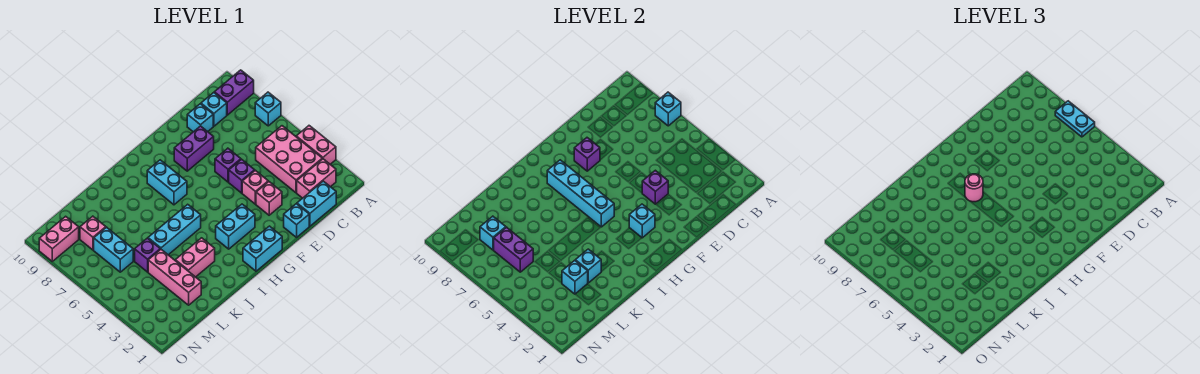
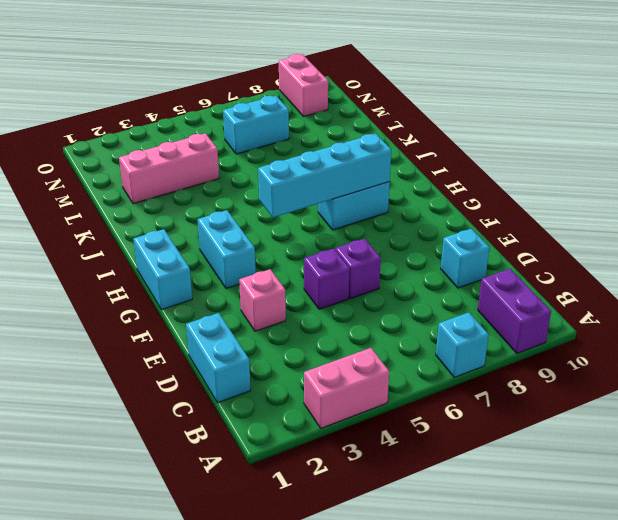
none -> pink 1x2 brick [297,159,336,198]
none -> pink 2x3 brick [256,126,322,193]
none -> cyan 1x1 brick [201,93,227,126]
none -> cyan 1x1 brick [284,204,309,237]

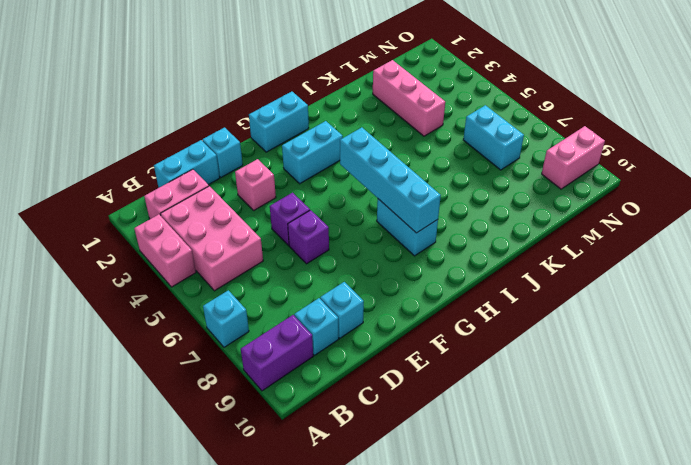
none -> pink 1x1 brick [242,170,268,204]
none -> purple 1x2 brick [174,126,214,171]
none -> cyan 1x3 brick [148,204,201,255]
none -> pink 1x2 brick [175,238,215,277]

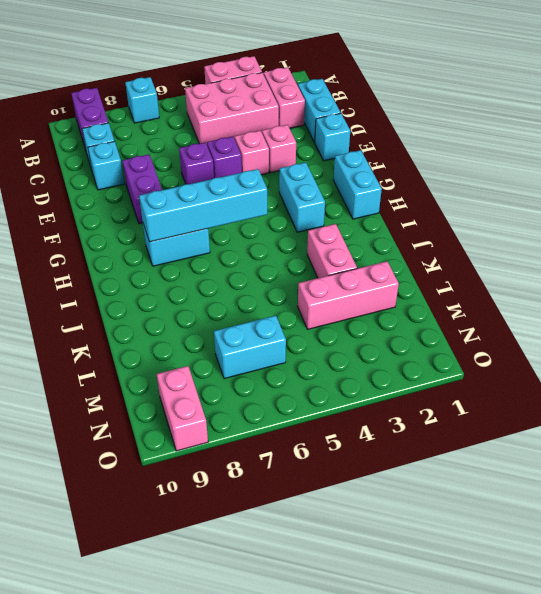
none -> cyan 1x3 brick [148,204,201,255]
none -> purple 1x1 brick [135,238,160,272]
none -> pink 1x1 brick [80,216,106,250]
none -> cyan 1x1 brick [655,92,681,126]

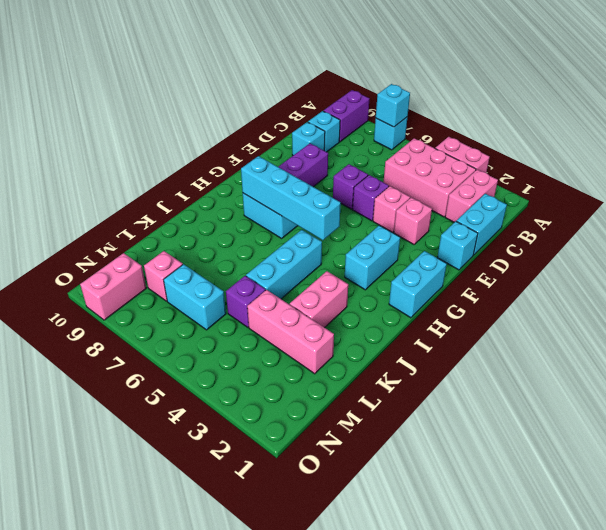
none -> purple 1x1 brick [642,170,668,204]
none -> purple 1x1 brick [574,138,600,171]
none -> cyan 1x1 brick [629,204,655,238]
none -> cyan 1x1 brick [575,249,601,283]

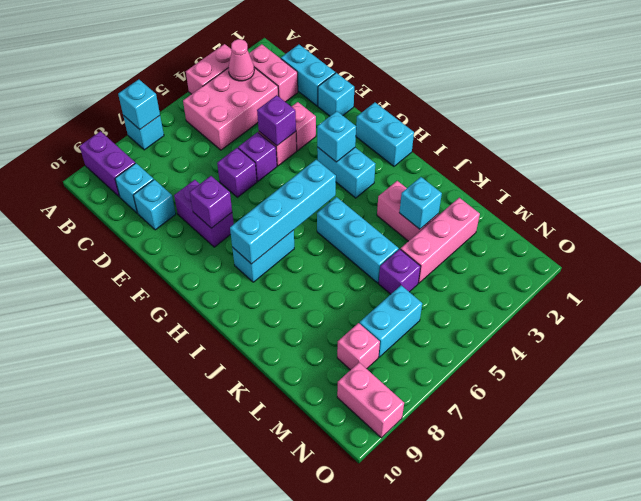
pink 1x1 cone [229,39,254,81] -> none
none -> cyan 1x1 brick [562,260,588,294]
none -> purple 1x2 brick [494,227,533,272]
none -> cyan 1x1 brick [480,216,506,250]
none -> cyan 1x2 plate [1055,101,1095,137]

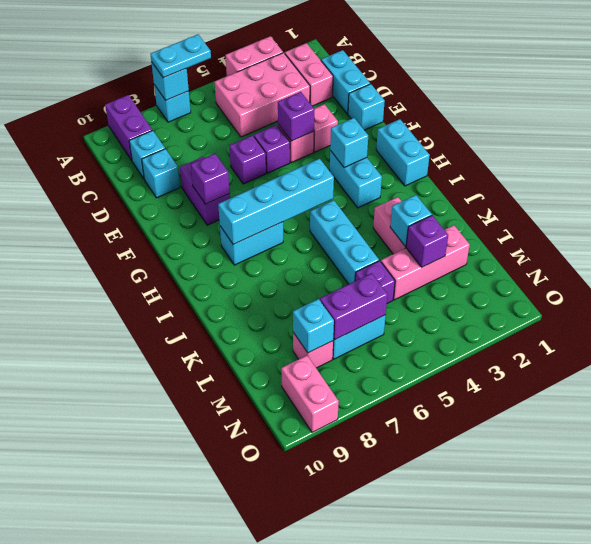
purple 1x1 brick [406,215,448,267] -> cyan 1x1 brick [562,260,588,294]
none -> pink 1x1 round brick [965,174,983,202]

